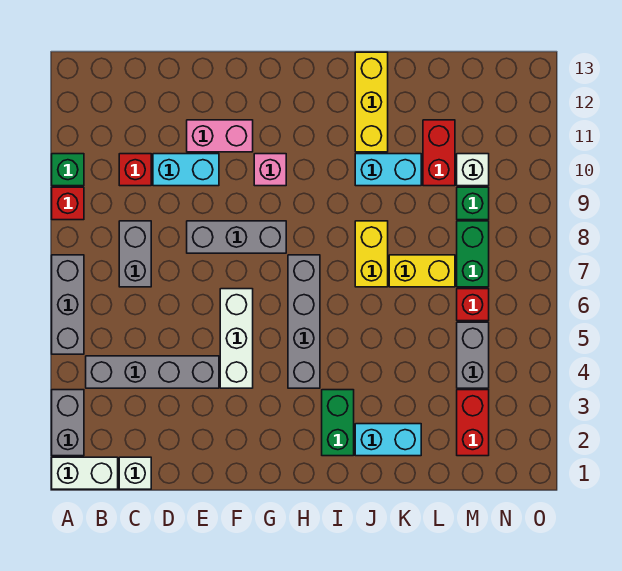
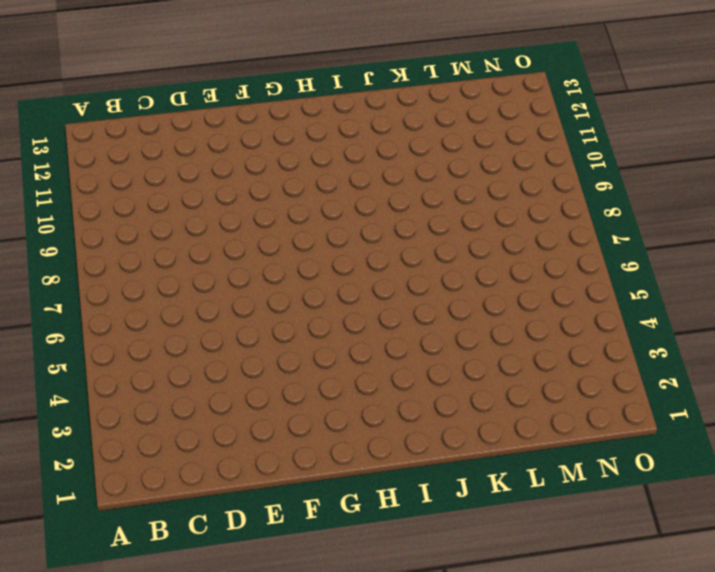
none -> white 1x2 brick [52,457,118,489]
none -> grey 1x2 brick [52,390,84,456]
none -> grey 1x3 brick [52,255,84,354]

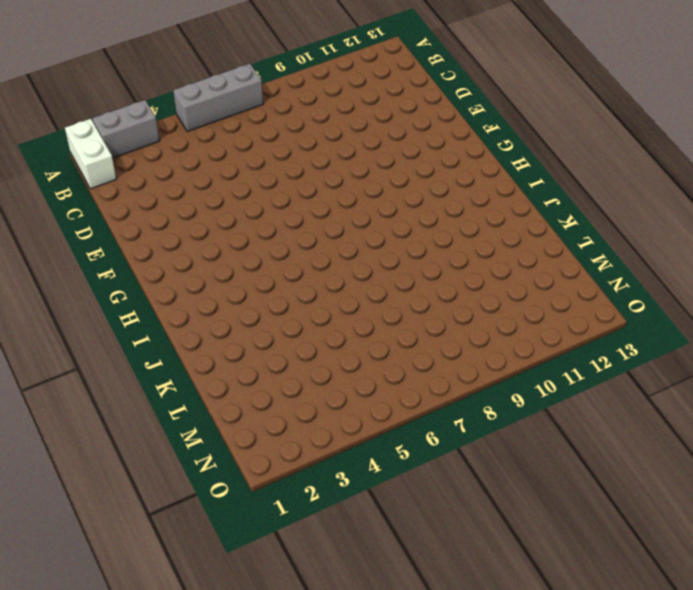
none -> red 1x1 brick [52,187,84,220]
none -> green 1x1 brick [52,154,84,186]
none -> grey 1x4 brick [86,356,219,388]

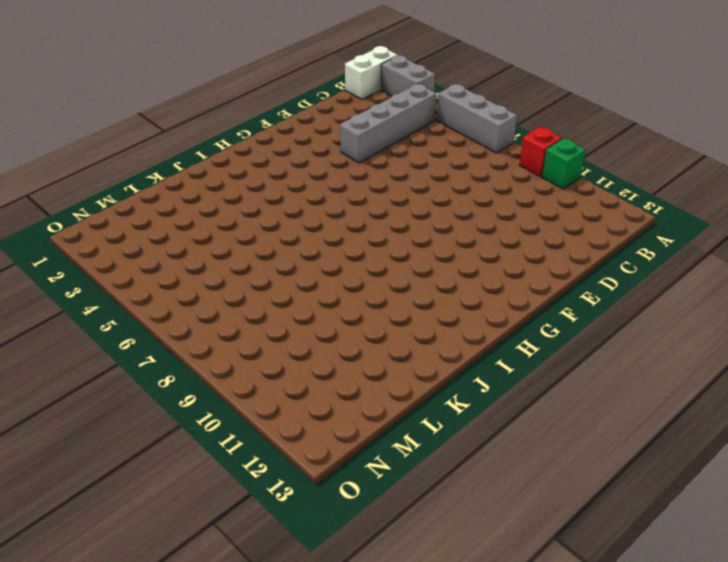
none -> white 1x1 brick [119,457,151,489]
none -> grey 1x2 brick [119,221,151,287]
none -> red 1x1 brick [119,154,151,186]

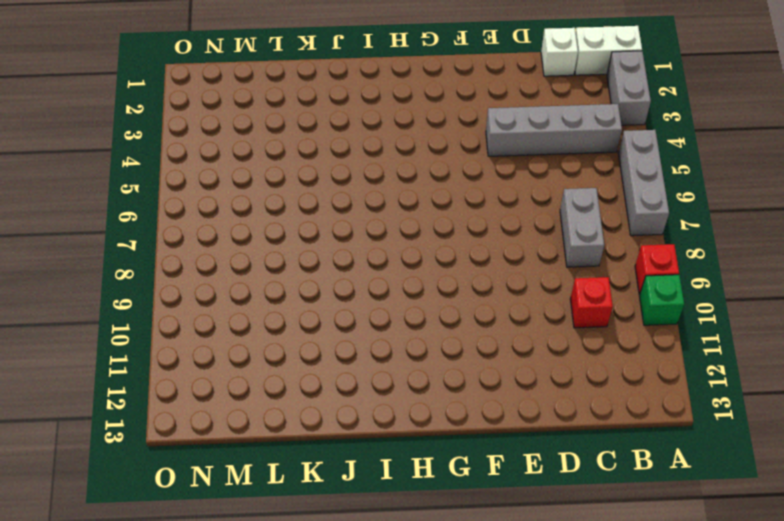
none -> cyan 1x2 brick [153,154,219,186]
none -> grey 1x3 brick [187,221,286,253]
none -> pink 1x2 brick [187,120,253,152]

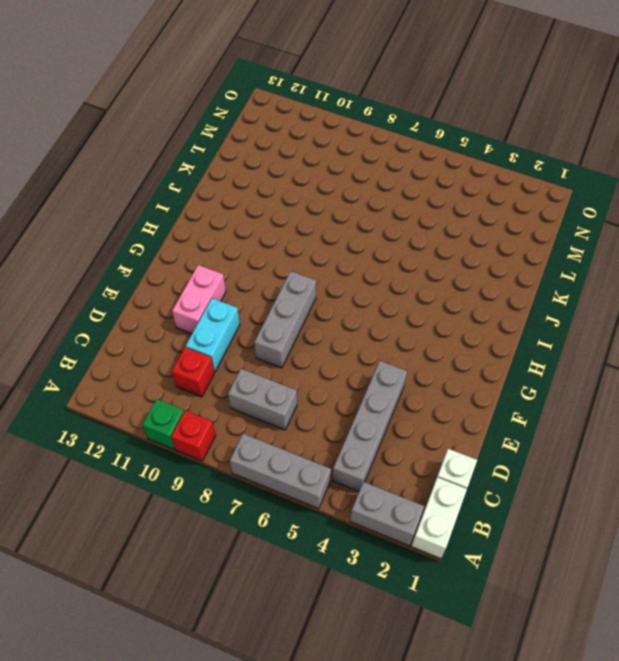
none -> white 1x3 brick [220,289,253,388]
none -> pink 1x1 brick [254,154,286,186]
none -> grey 1x4 brick [288,255,320,388]

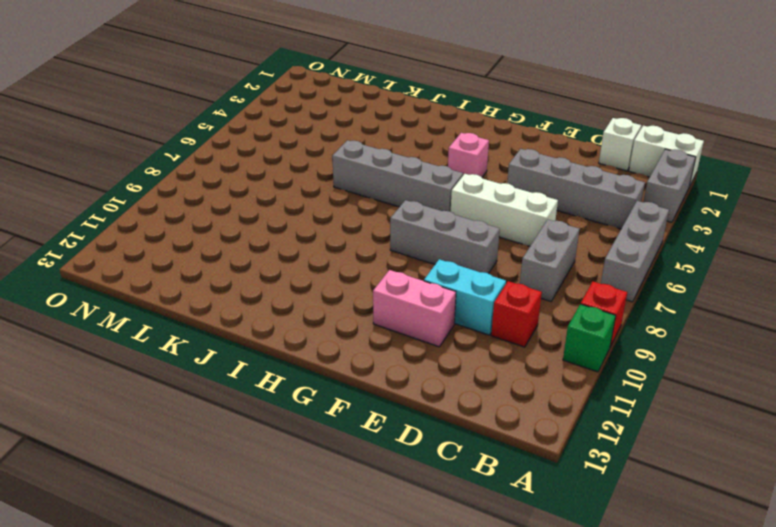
white 1x3 brick [451,174,558,246] -> white 1x3 brick turned to [220,289,253,388]
pink 1x1 brick [448,133,489,177] -> pink 1x1 brick moved to [254,154,286,186]
grey 1x4 brick [332,140,463,212] -> grey 1x4 brick turned to [288,255,320,388]
none -> green 1x2 brick [322,390,354,456]
none -> cyan 1x2 brick [355,424,421,456]
none -> yellow 1x2 brick [355,221,388,287]

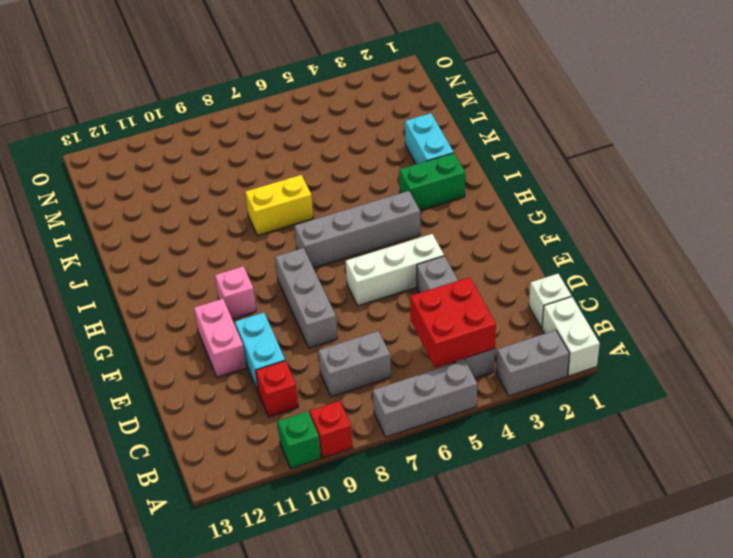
red 2x2 brick [410,277,496,368] -> none
none -> cyan 1x2 brick [355,154,421,186]
none -> yellow 1x3 brick [355,52,388,152]
none -> yellow 1x2 brick [389,255,455,287]

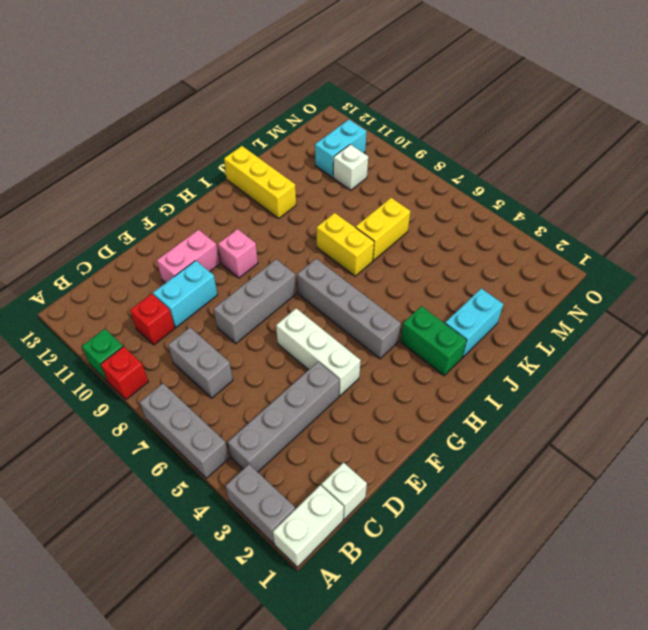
cyan 1x2 brick [315,120,367,177] -> cyan 1x2 brick moved to [355,154,421,186]
none -> red 1x2 brick [423,120,455,186]
none -> red 1x2 brick [457,390,489,456]
none -> grey 1x2 brick [457,322,489,388]

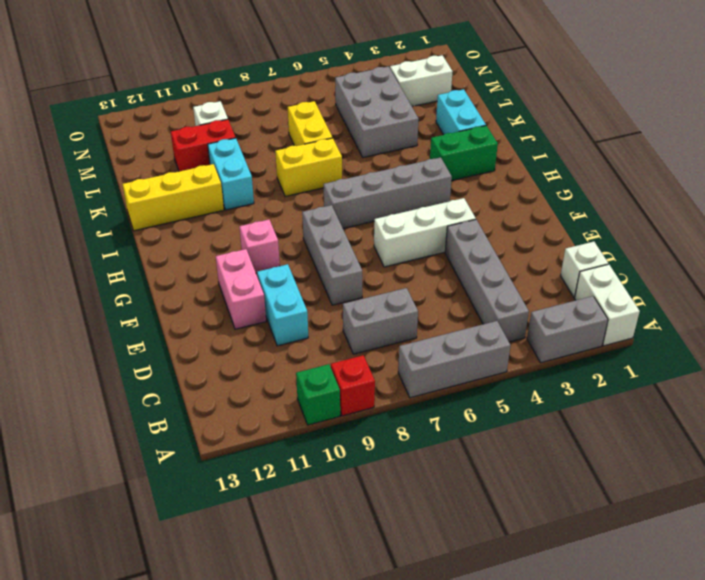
grey 2x3 brick [335,66,419,158] -> grey 1x2 brick [457,322,489,388]
white 1x2 brick [390,55,453,107] -> red 1x2 brick [457,390,489,456]
none -> red 1x1 brick [119,154,151,186]
none -> red 1x1 brick [457,289,489,321]
none -> green 1x2 brick [457,221,489,287]

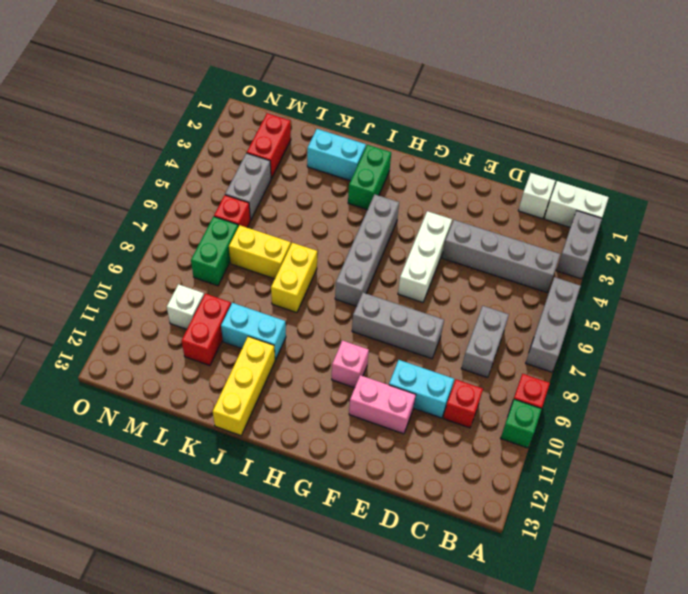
none -> green 1x1 brick [457,187,489,220]

